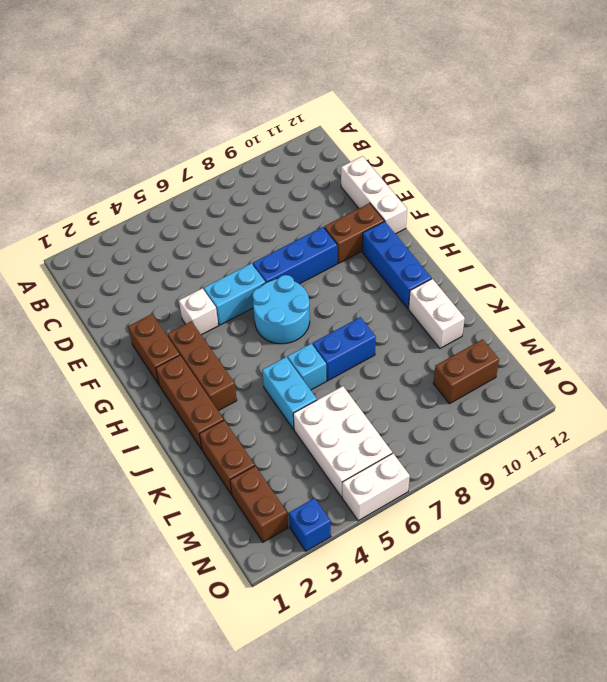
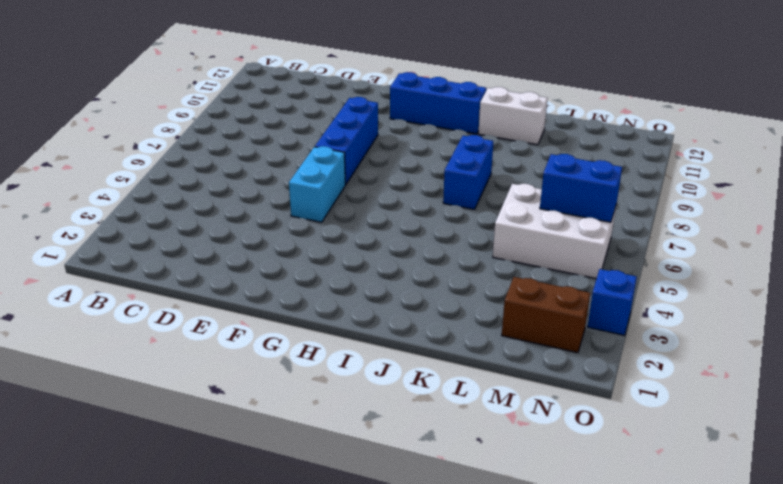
blue 1x2 brick [540,154,622,222] -> none
none -> white 1x3 brick [341,156,407,234]
none -> brown 1x2 brick [128,314,180,384]
none -> white 1x1 brick [179,288,218,335]

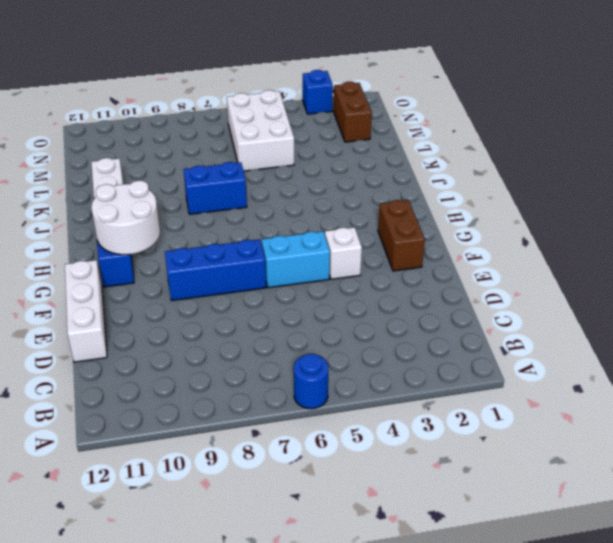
blue 1x1 round brick [294,354,328,409] -> none
white 2x2 round brick [91,181,160,255] -> none
none -> brown 1x2 brick [324,203,384,263]
none -> brown 1x3 brick [168,321,237,411]
none -> cyan 2x2 round brick [253,275,310,344]

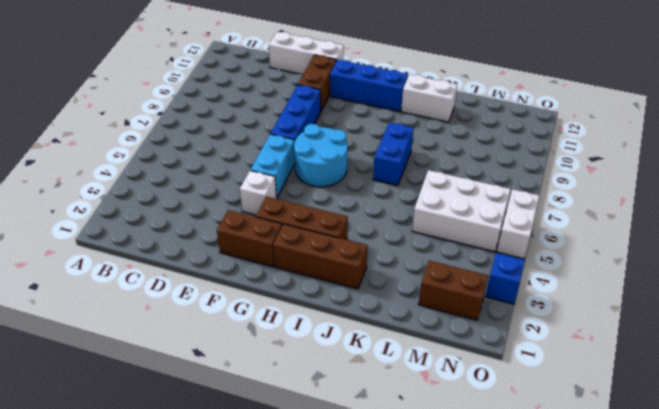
none -> cyan 1x2 brick [262,357,317,429]
none -> cyan 1x1 brick [288,344,327,390]
none -> brown 1x2 brick [199,420,255,495]

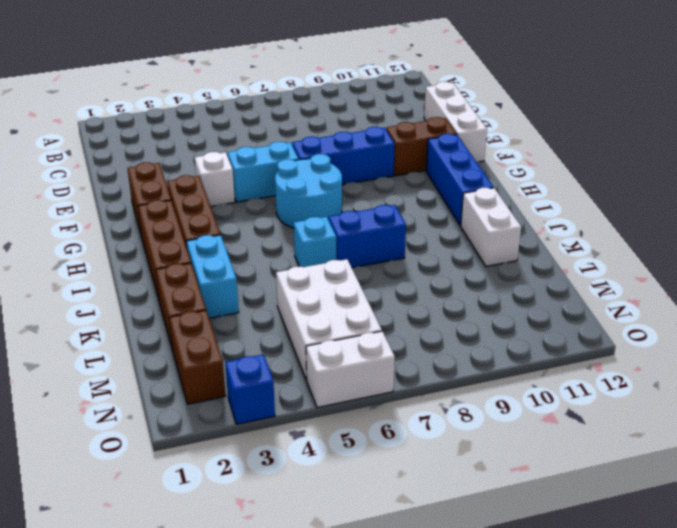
cyan 1x2 brick [186,235,239,318] -> cyan 1x2 brick moved to [262,357,317,429]
none -> brown 1x2 brick [433,339,499,404]

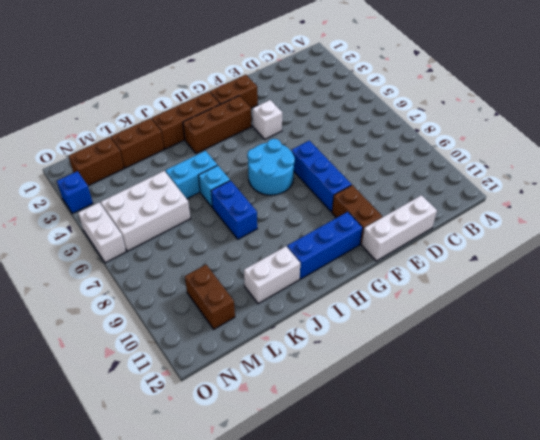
none -> cyan 1x2 brick [204,263,265,325]

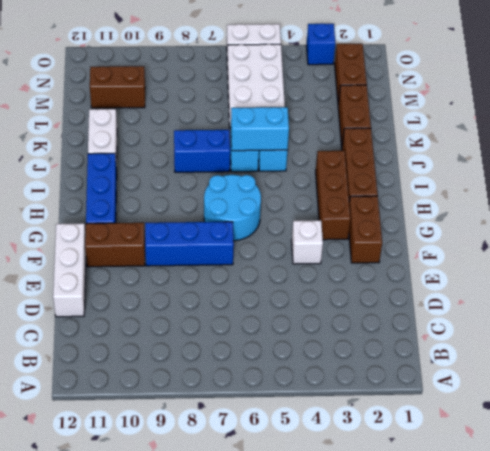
cyan 1x2 brick [231,107,289,151] -> cyan 1x2 brick moved to [204,263,265,325]

